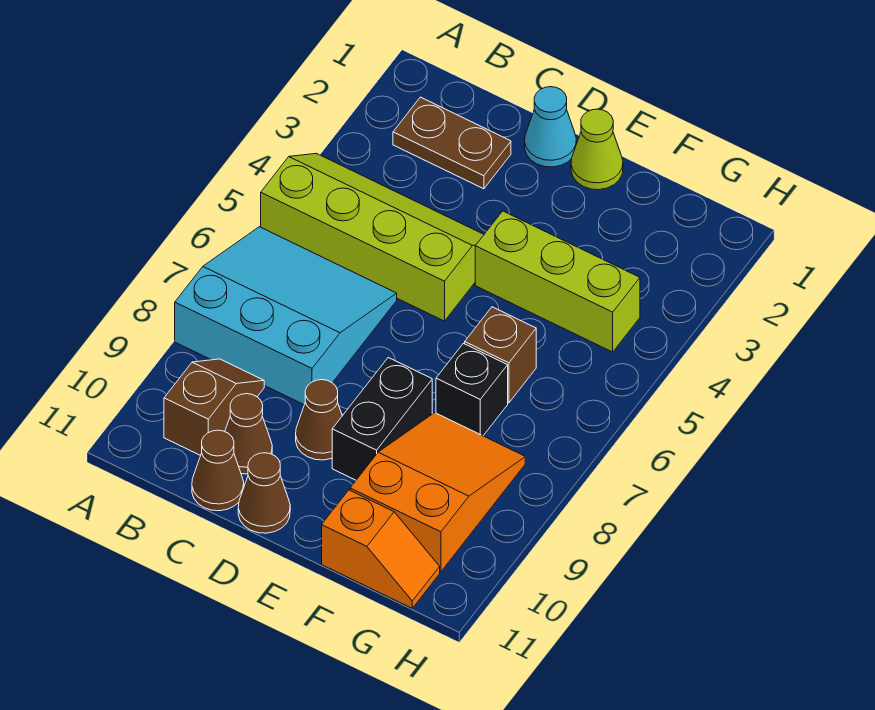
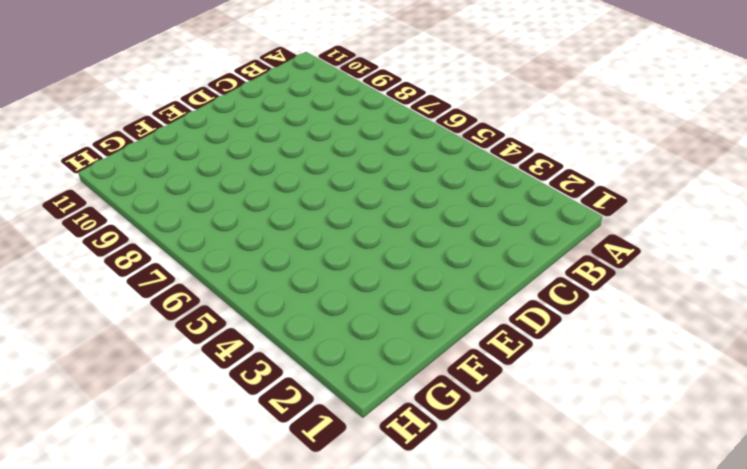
none -> lime 2x4 slope [261,153,484,321]
none -> cyan 3x3 slope [175,227,397,405]
none -> brown 1x2 plate [393,97,511,189]

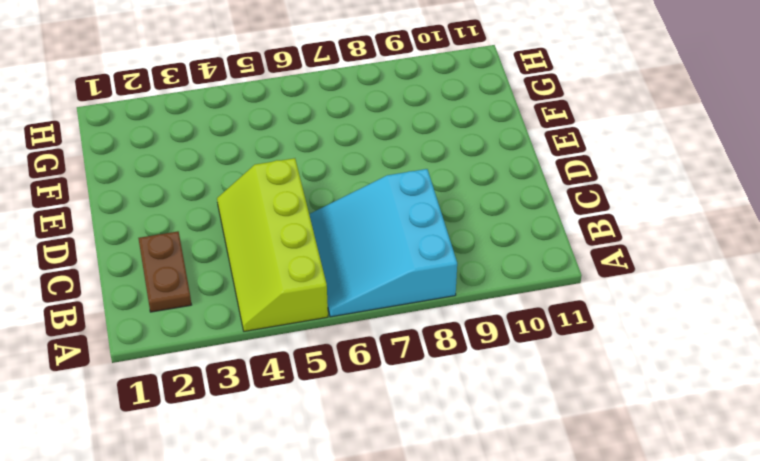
none -> brown 1x2 slope [164,359,264,456]
none -> brown 1x1 cone [225,394,272,474]
none -> brown 1x1 cone [192,430,244,511]

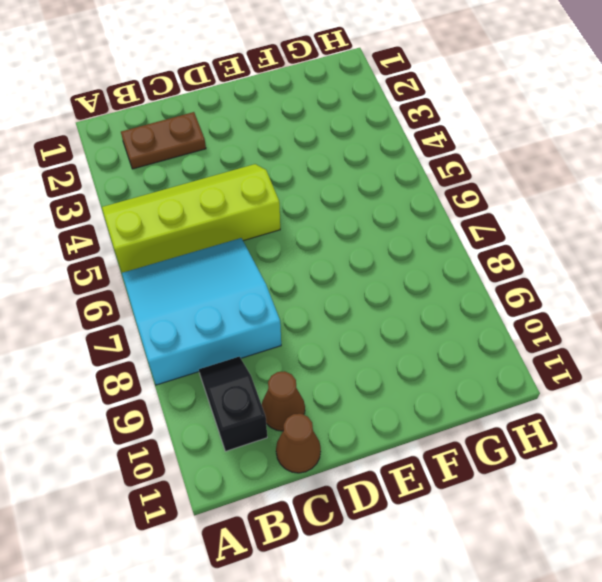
black 1x2 slope [199,357,267,451] -> brown 1x2 slope [164,359,264,456]
none -> cyan 1x1 cone [525,87,576,167]
none -> brown 1x1 cone [296,380,342,460]
none -> brown 1x1 cone [238,453,290,533]

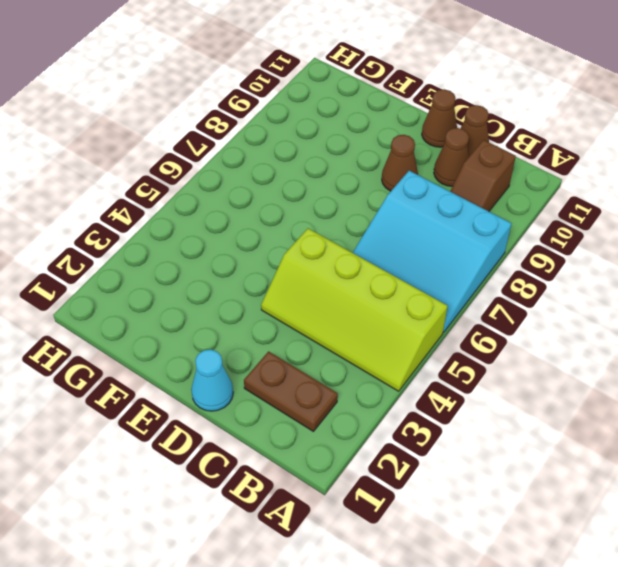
none -> lime 1x1 cone [571,109,623,190]
none -> lime 1x3 brick [475,211,640,352]
none -> black 1x2 brick [332,358,432,480]

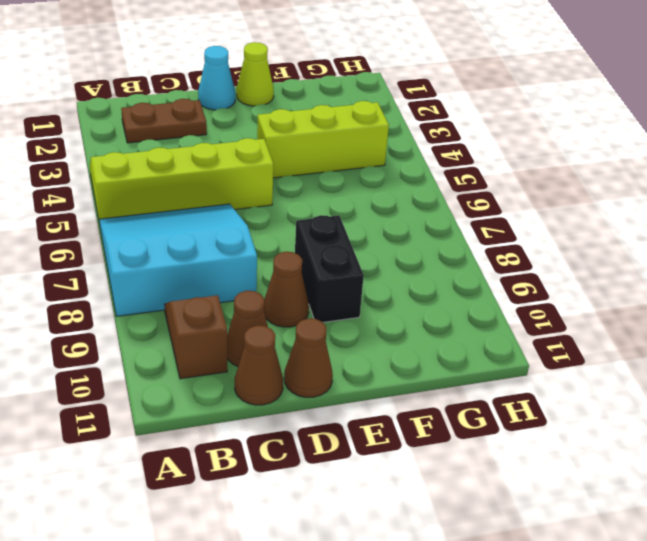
none -> brown 1x1 brick [465,307,536,403]
none -> black 1x1 brick [436,343,508,436]
none -> orange 2x3 slope [350,413,525,572]

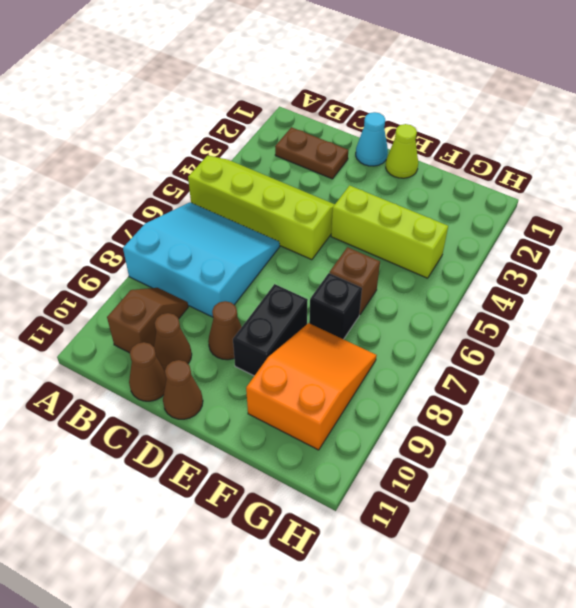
none -> orange 1x2 slope [322,490,440,608]

